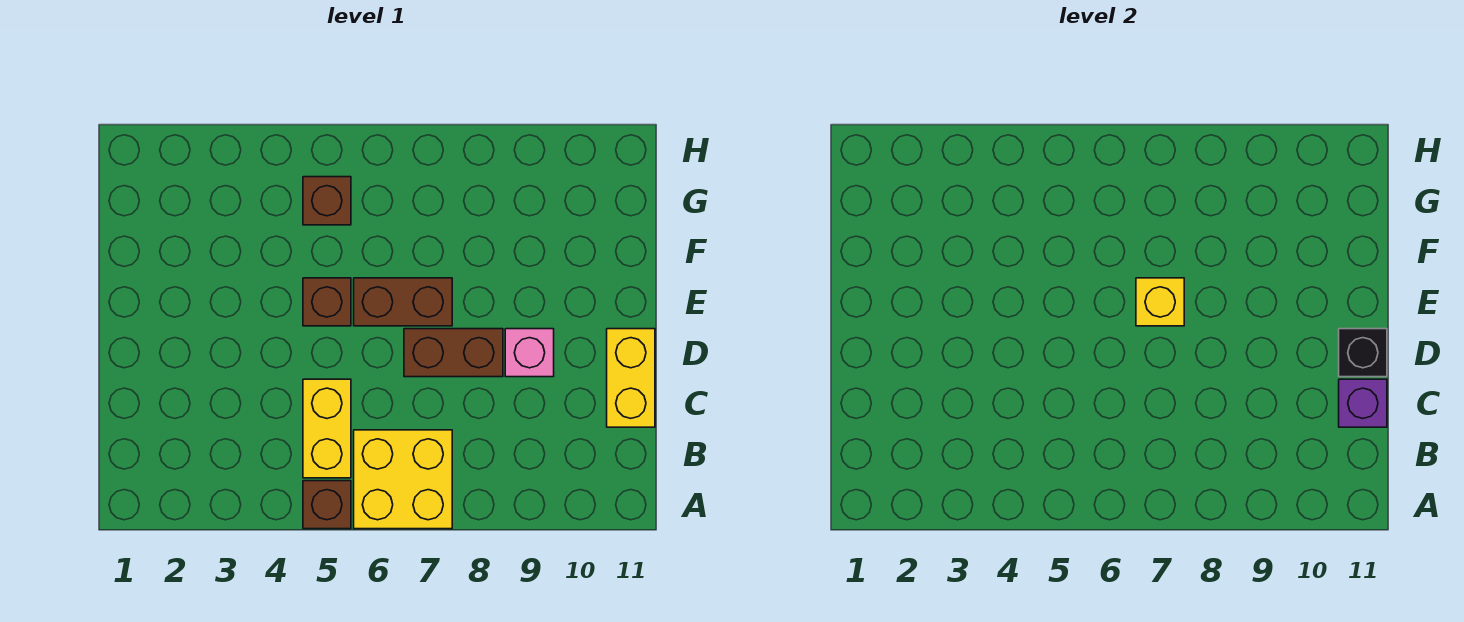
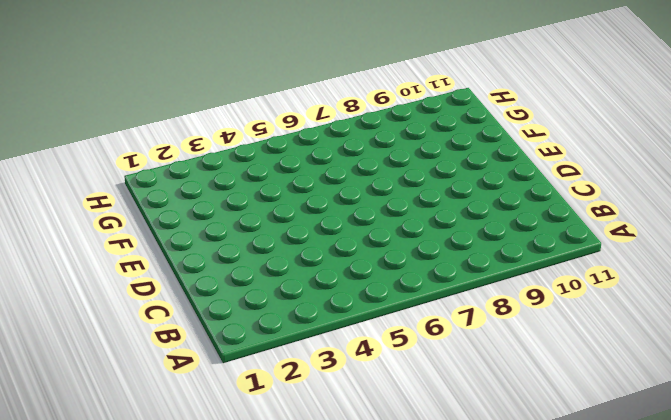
none -> brown 1x1 brick [303,481,351,529]
none -> yellow 2x2 brick [354,430,452,529]
none -> yellow 1x2 brick [303,379,351,478]

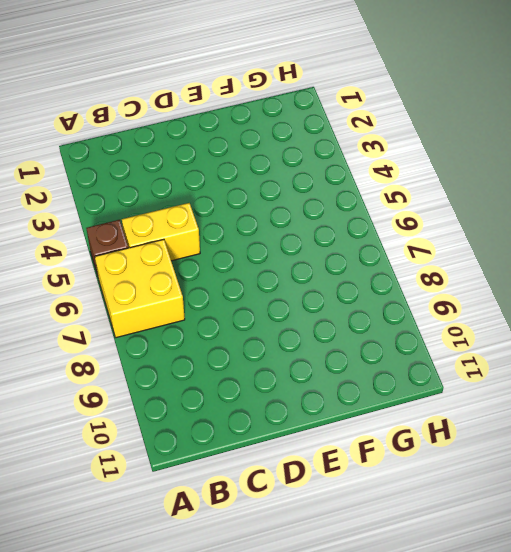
none -> yellow 1x2 brick [607,329,655,427]
none -> brown 1x2 brick [404,329,503,377]
none -> pink 1x1 brick [505,329,554,377]

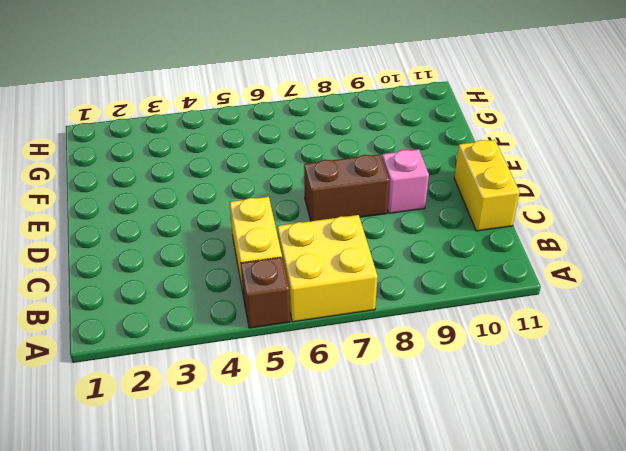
none -> brown 1x1 brick [303,278,351,326]
none -> brown 1x2 brick [354,278,452,326]
none -> brown 1x1 brick [303,177,351,225]

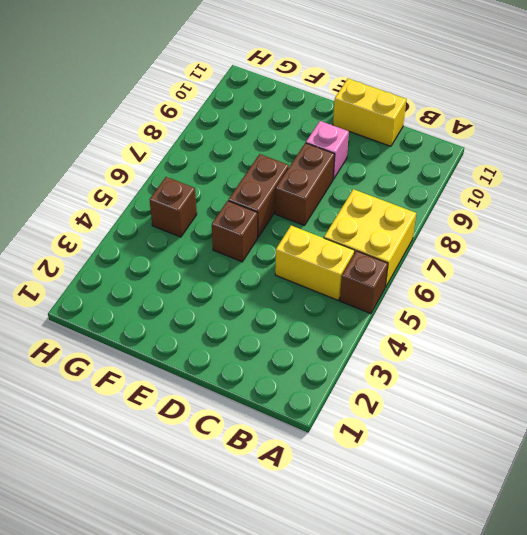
none -> purple 1x1 brick [1339,379,1387,427]
none -> black 1x1 brick [1339,329,1387,377]
none -> yellow 1x1 brick [1136,278,1184,326]

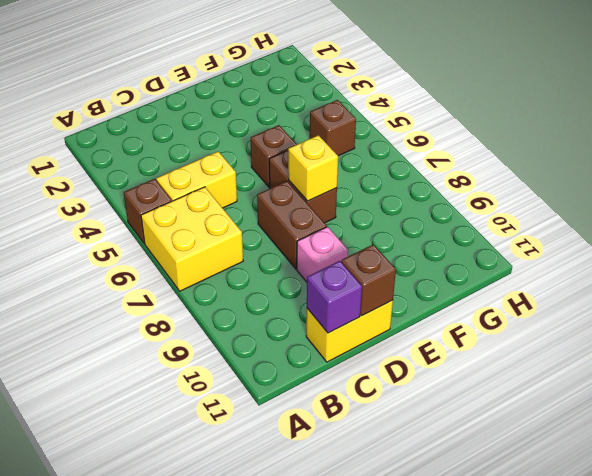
brown 1x1 brick [341,244,396,316] -> black 1x1 brick [1339,329,1387,377]

